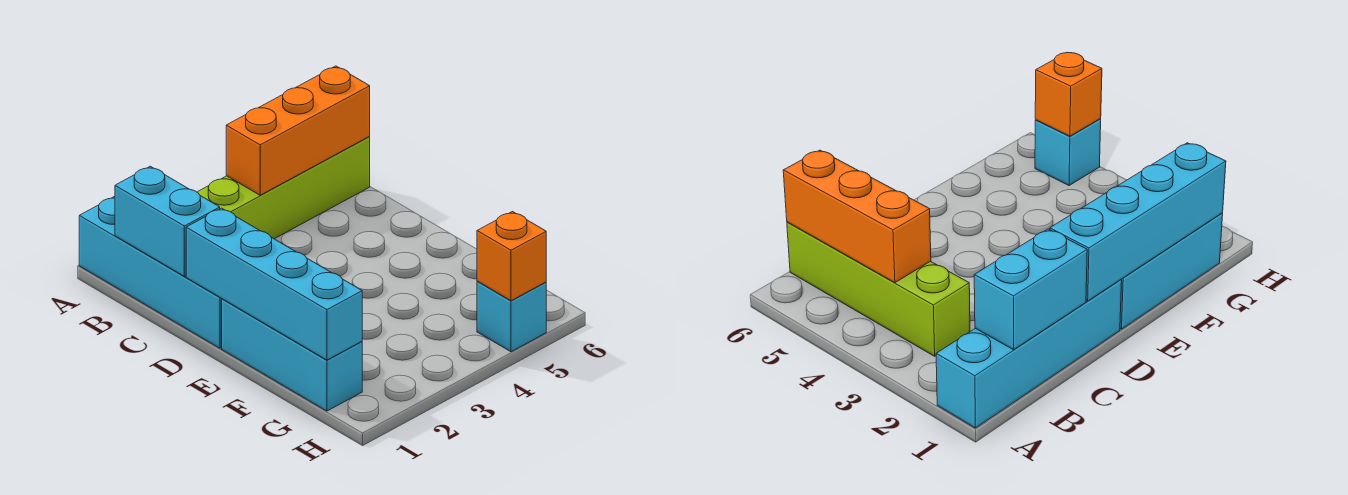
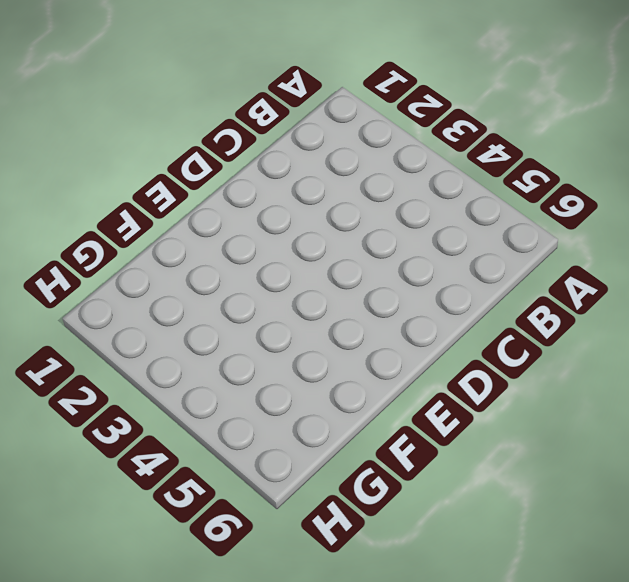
none -> cyan 1x4 brick [79,196,222,348]
none -> lime 1x4 brick [198,137,370,239]

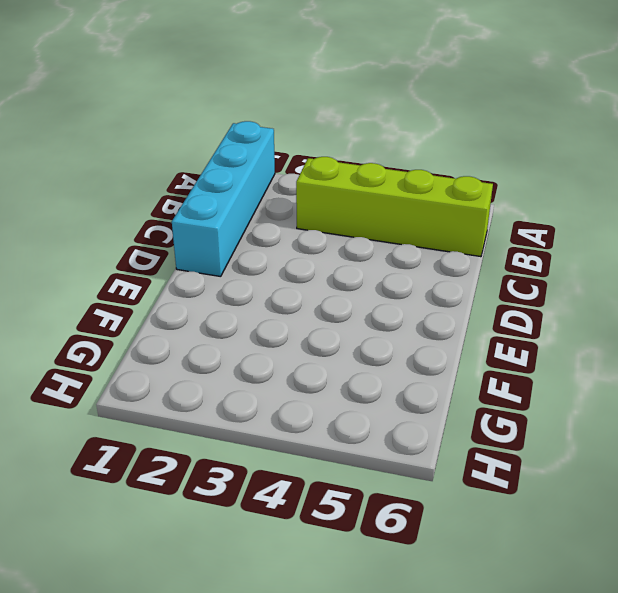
none -> cyan 1x3 brick [222,299,362,411]
none -> cyan 1x1 brick [477,281,546,352]

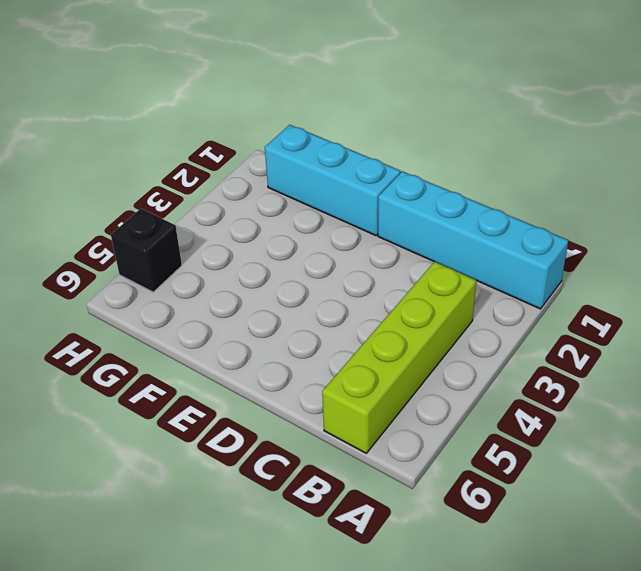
black 1x1 brick [111,209,182,292] -> cyan 1x1 brick [477,281,546,352]
none -> cyan 1x2 brick [115,166,220,276]
none -> orange 1x3 brick [226,66,370,195]

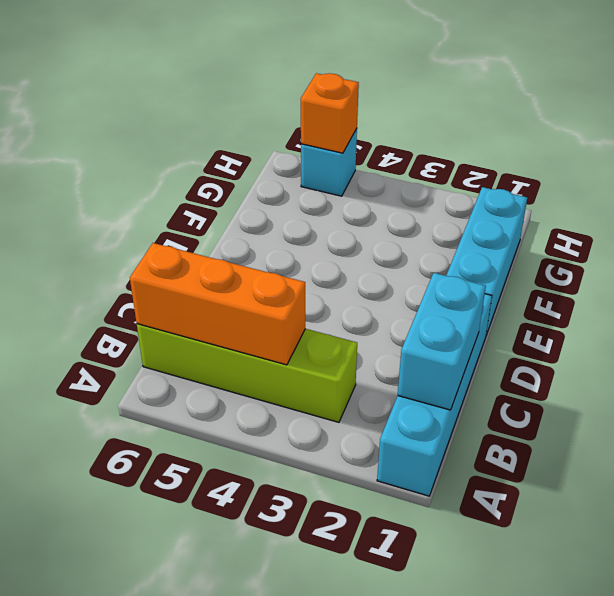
none -> cyan 1x4 brick [186,208,362,360]

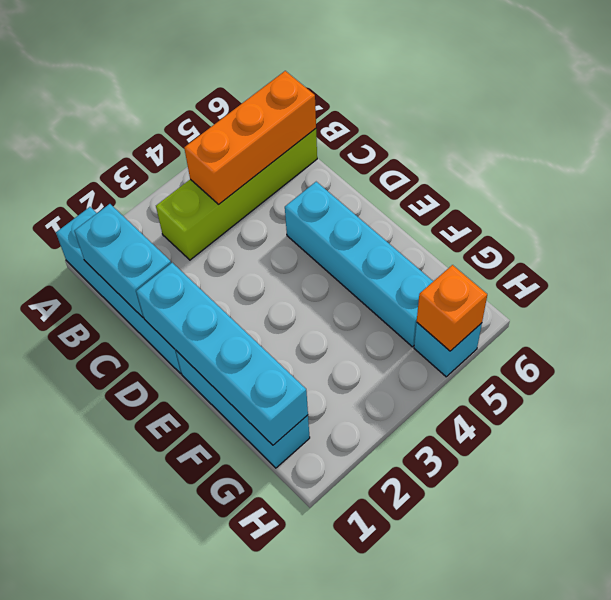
cyan 1x4 brick [285,182,433,347] -> none

